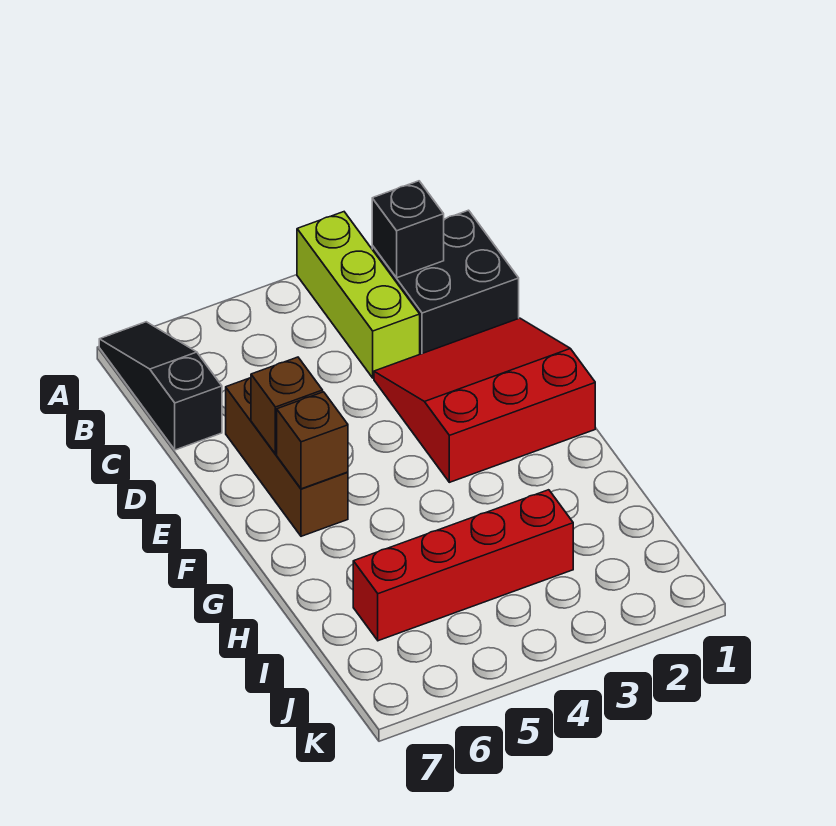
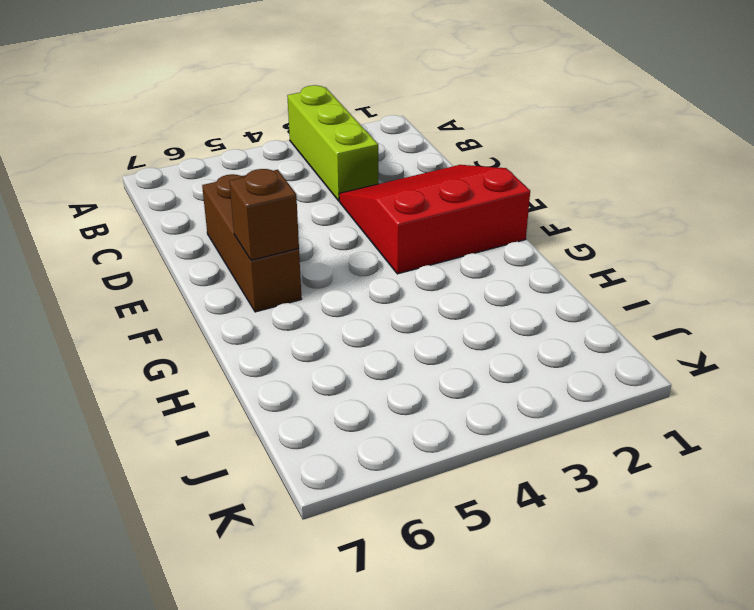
none -> black 1x3 slope [99,322,222,450]
none -> black 2x2 brick [372,210,519,354]

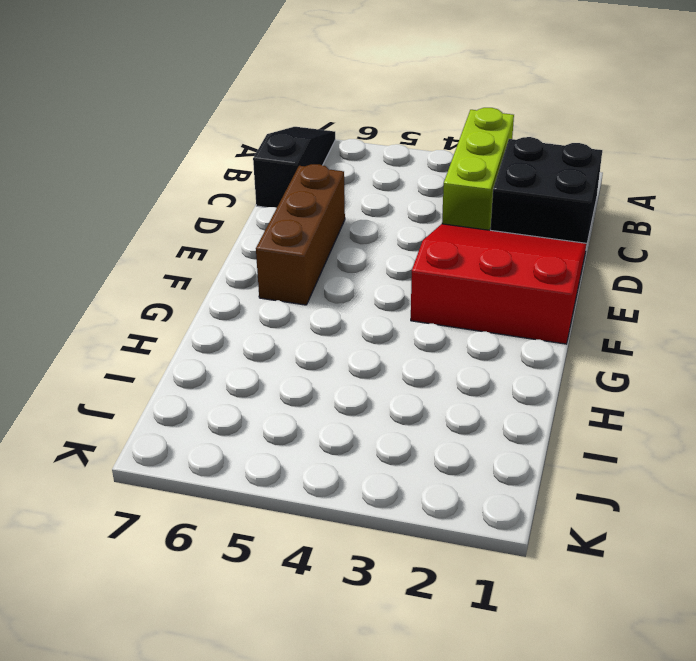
none -> red 1x4 brick [353,490,573,641]
none -> black 1x1 brick [372,181,444,278]

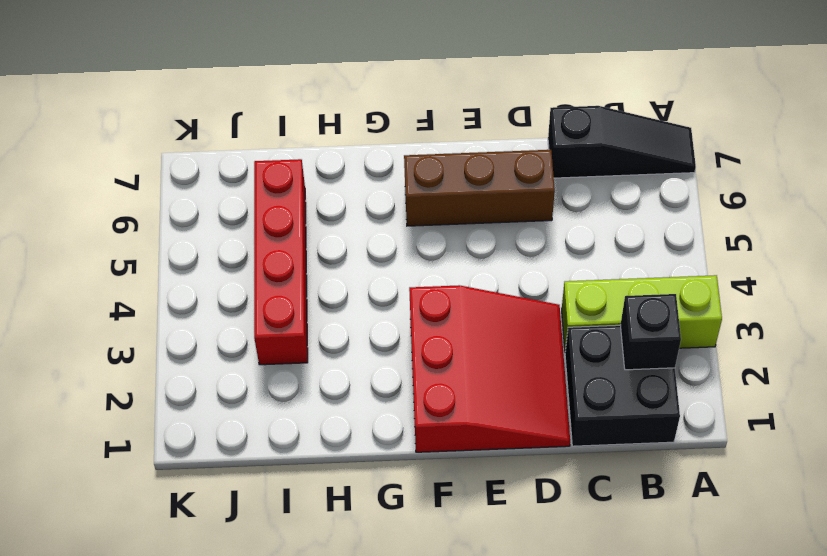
none -> brown 1x1 brick [251,357,323,454]
none -> brown 1x1 brick [277,392,348,489]

